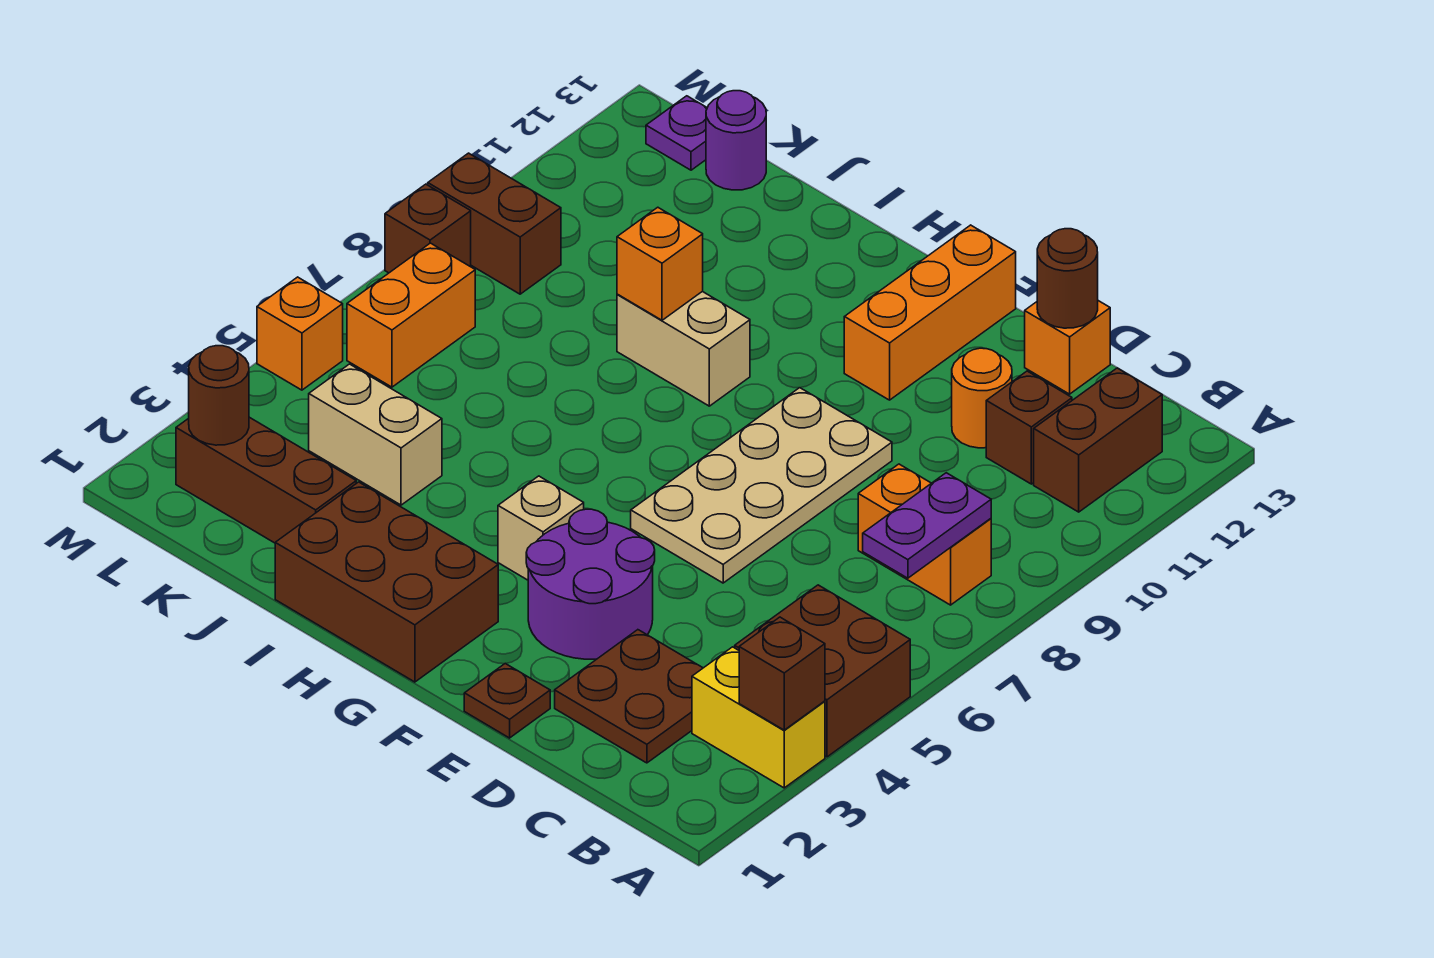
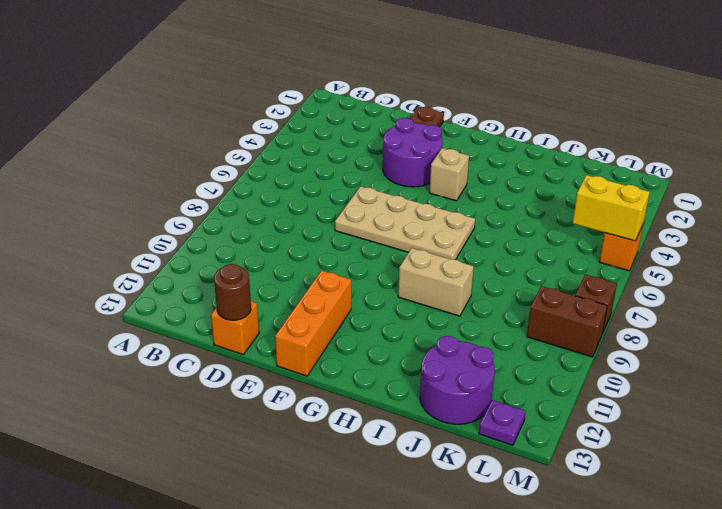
tan 2x4 plate [335,186,475,260] -> tan 2x4 plate turned to [631,388,892,583]
purple 2x2 round brick [420,336,495,424] -> purple 1x1 round brick [706,91,766,190]
yellow 1x2 brick [573,175,650,241] -> yellow 1x2 brick moved to [692,647,825,788]
none -> brown 2x2 brick [735,585,910,757]
none -> orange 1x2 brick [858,464,991,605]
none -> brown 1x2 brick [1034,368,1162,512]

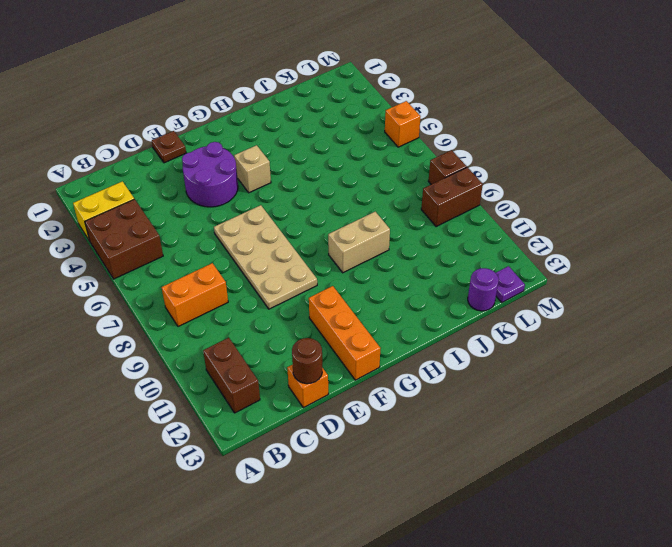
none -> brown 2x2 plate [555,630,703,763]
none -> brown 1x1 brick [986,371,1072,484]
none -> orange 1x1 round brick [952,348,1012,448]

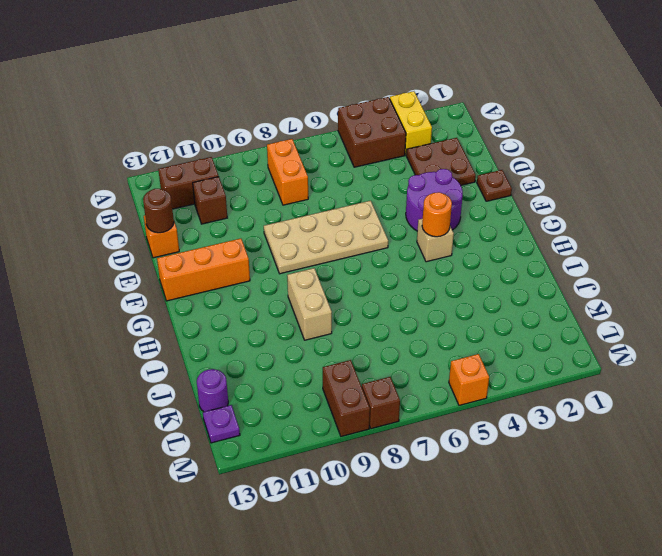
orange 1x1 round brick [422,192,452,237] -> orange 1x1 round brick moved to [952,348,1012,448]
none -> brown 2x3 brick [275,482,498,682]
none -> brown 1x3 brick [176,417,356,543]
none -> tan 1x2 brick [309,364,442,505]

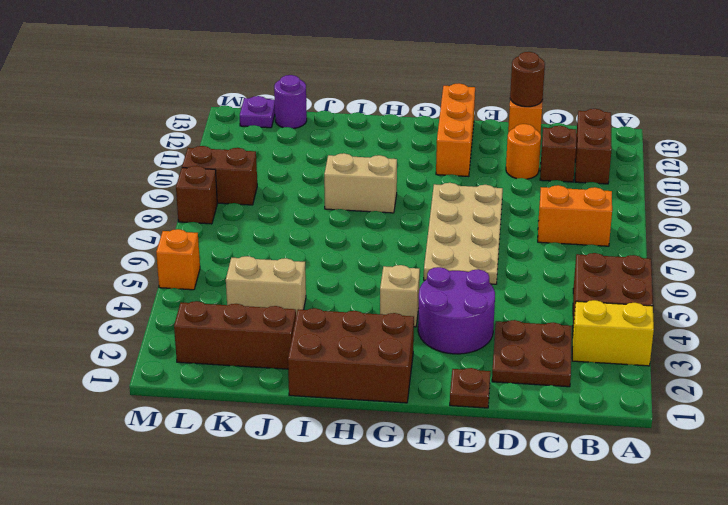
none -> orange 1x2 brick [347,243,475,387]
none -> brown 1x1 brick [739,617,825,730]
none -> purple 1x2 plate [863,473,991,578]

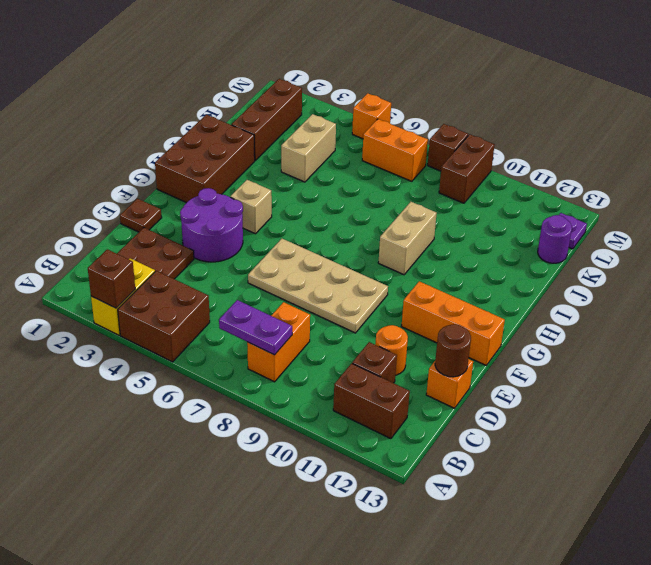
none -> orange 1x1 brick [617,207,703,320]
none -> brown 1x1 round brick [189,346,249,445]

